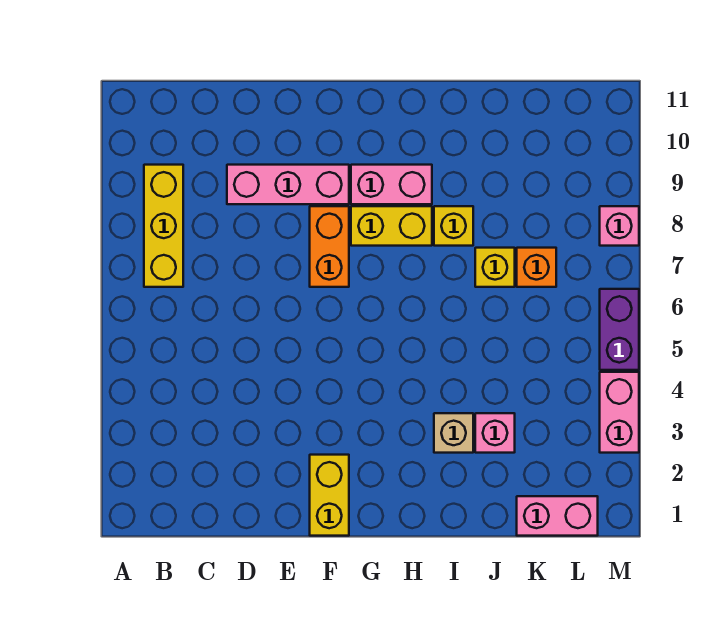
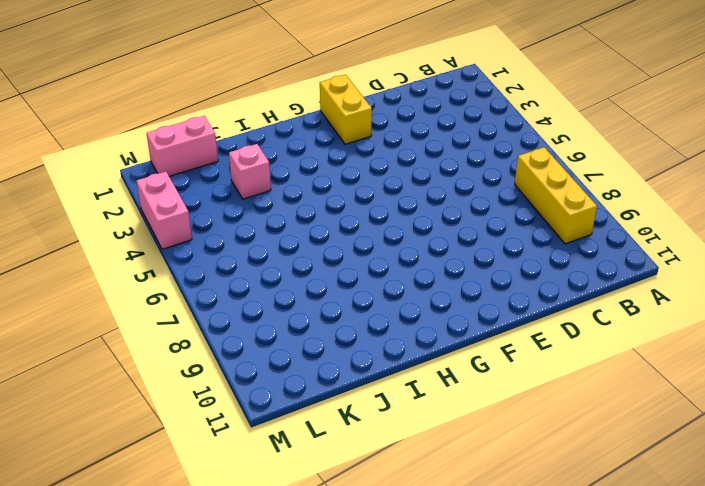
none -> pink 1x3 brick [227,165,349,204]
none -> orange 1x2 brick [310,206,349,287]
none -> yellow 1x2 brick [351,206,432,246]

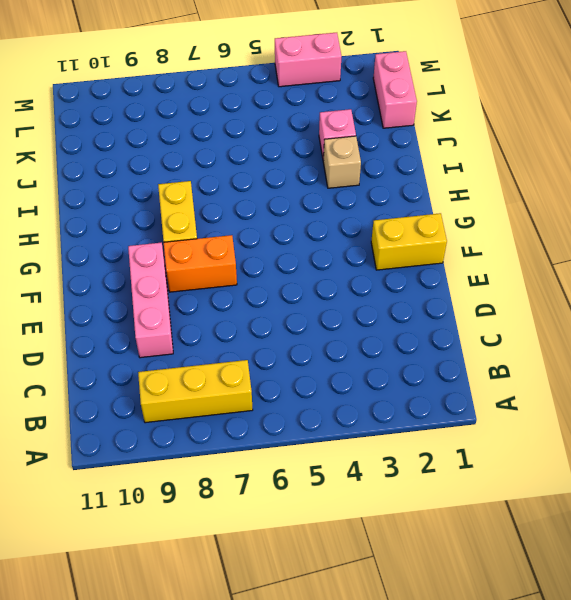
none -> pink 1x2 brick [351,165,432,204]
none -> yellow 1x1 brick [434,206,473,246]
none -> yellow 1x1 brick [475,248,515,287]

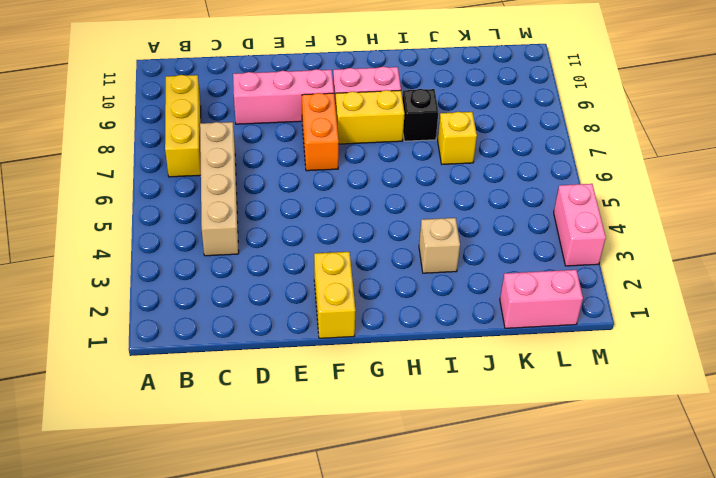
tan 1x4 brick [200,122,239,256] -> none
black 1x1 brick [402,89,438,141] -> yellow 1x1 brick [434,206,473,246]
none -> pink 1x1 brick [475,413,515,453]
none -> orange 1x1 brick [517,248,556,287]
none -> purple 1x2 brick [600,289,639,370]

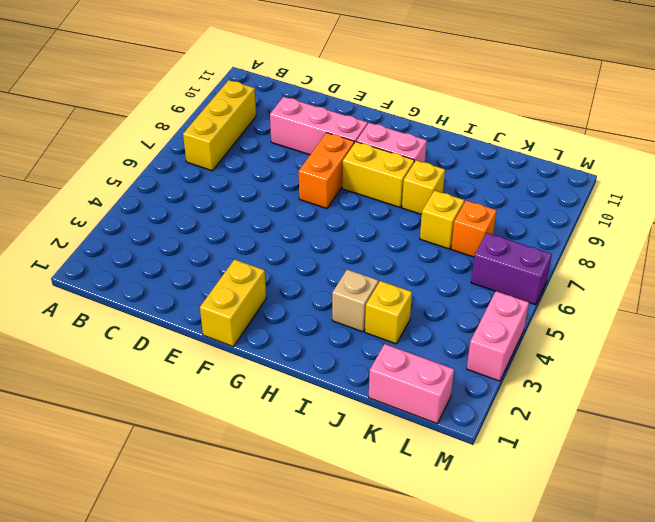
yellow 1x1 brick [365,281,412,344] -> pink 1x1 brick [475,413,515,453]
purple 1x2 brick [471,233,552,305] -> purple 1x2 brick turned to [600,289,639,370]
none -> pink 1x1 brick [600,206,639,246]

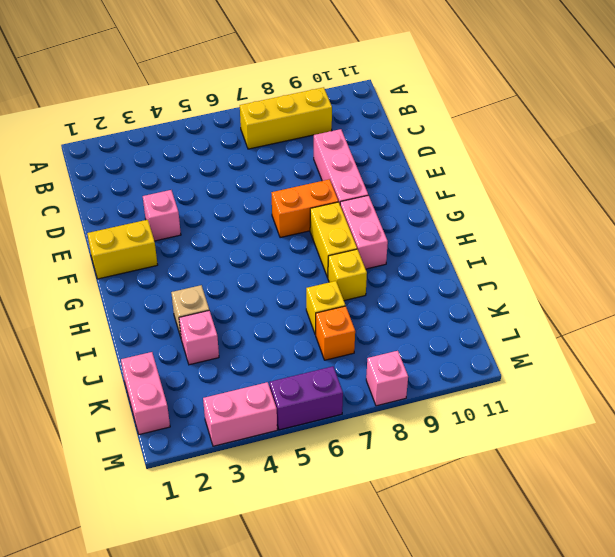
pink 1x1 brick [143,190,181,241] -> none

